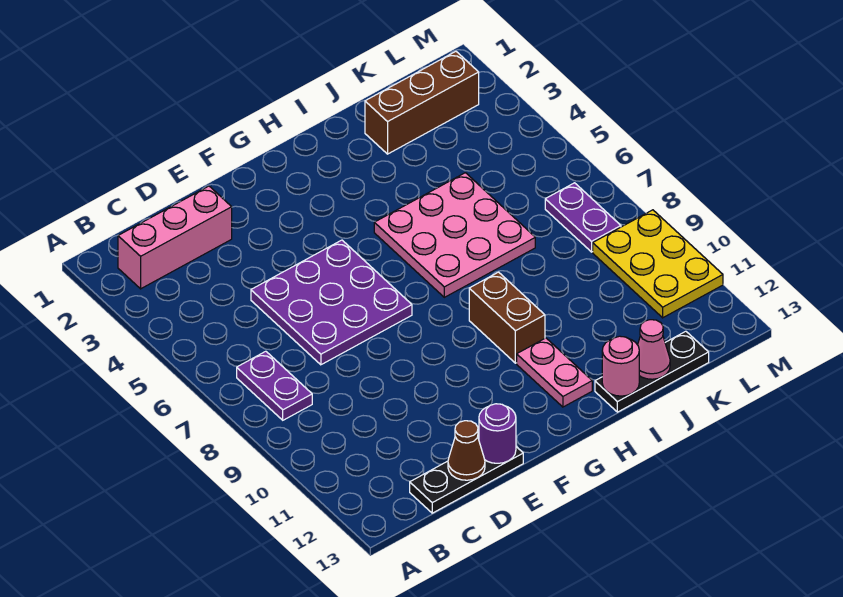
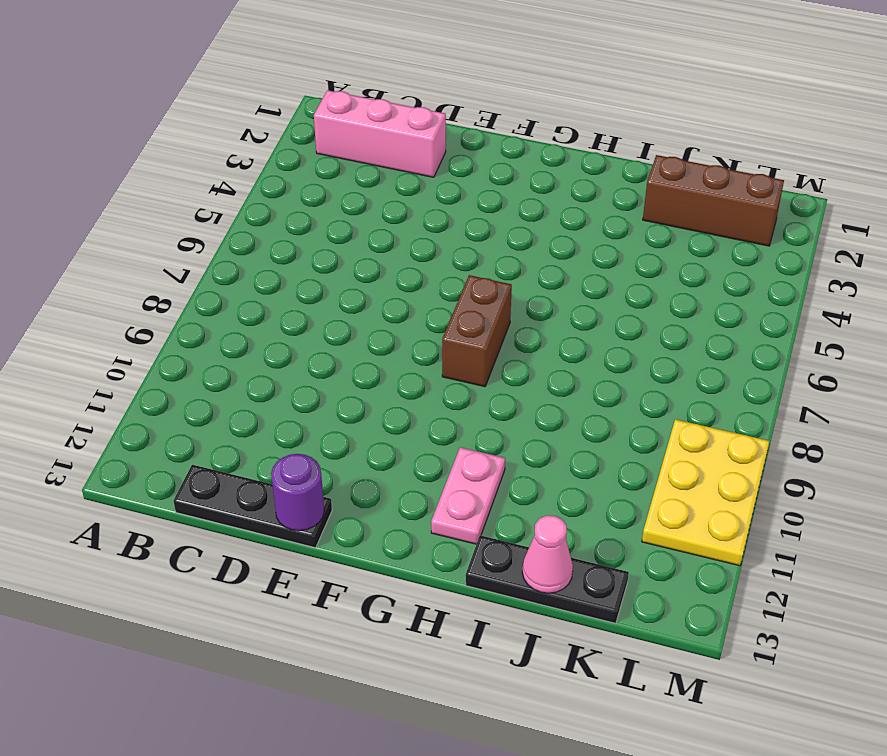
brown 1x2 brick [442,275,512,387] -> brown 1x2 brick moved to [469,272,545,363]
none -> purple 1x2 plate [237,351,312,420]
none -> purple 3x3 plate [251,240,412,365]
none -> pink 3x3 plate [374,173,535,297]

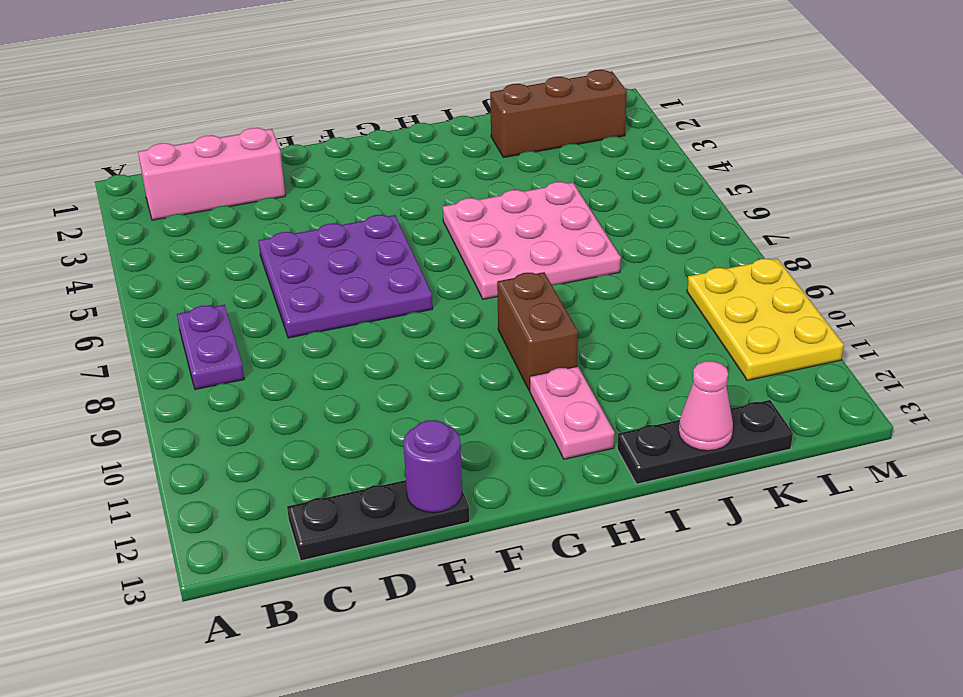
none -> purple 1x2 plate [545,183,621,252]
none -> brown 1x1 cone [448,421,485,480]
none -> pink 1x1 round brick [602,336,639,396]

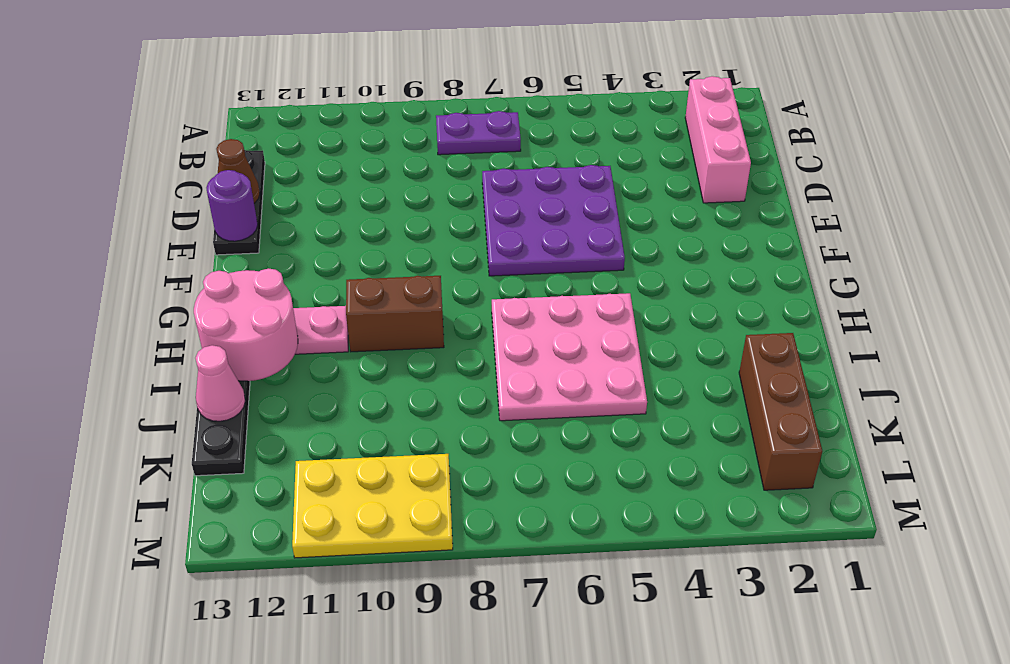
pink 2x2 round brick [194,268,298,381] -> pink 1x1 round brick [602,336,639,396]
none -> purple 1x2 plate [545,183,621,252]

